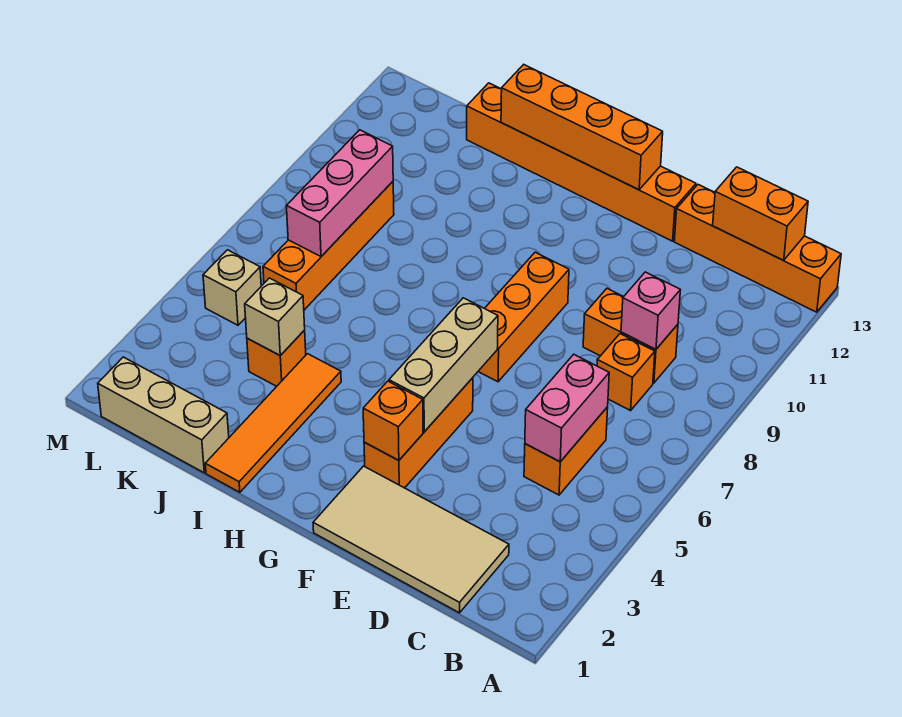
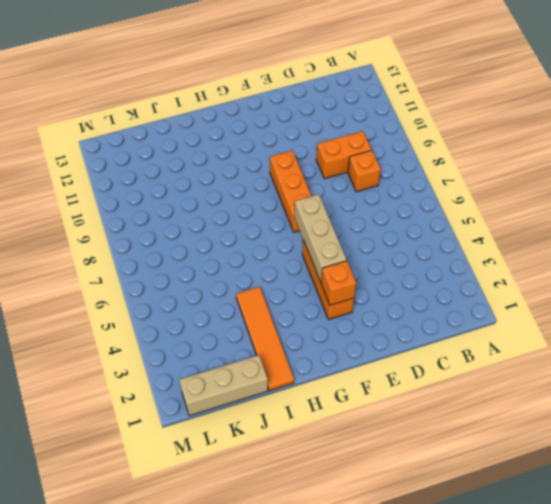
none -> orange 1x4 brick [674,185,841,312]
none -> tan 2x4 tile [313,466,509,613]
none -> orange 1x2 brick [524,407,608,495]

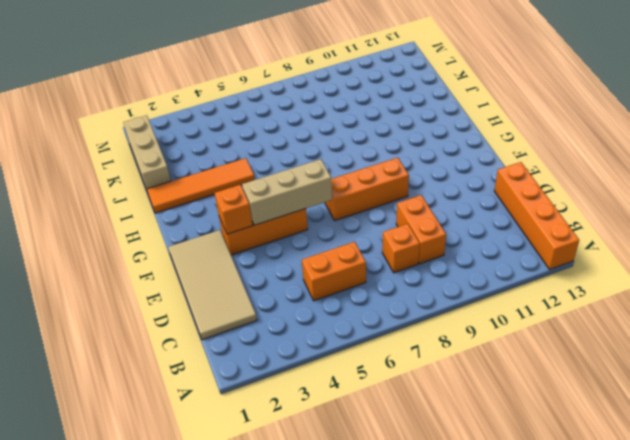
none -> orange 1x6 brick [467,83,696,241]
none -> orange 1x1 brick [247,330,306,386]
none -> orange 1x4 brick [263,182,394,310]

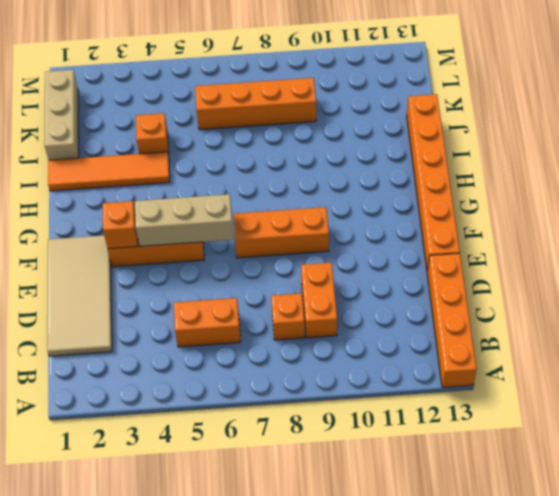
none -> tan 1x1 brick [203,250,261,325]
none -> orange 1x2 brick [713,167,808,260]
none -> pink 1x2 brick [525,354,609,462]

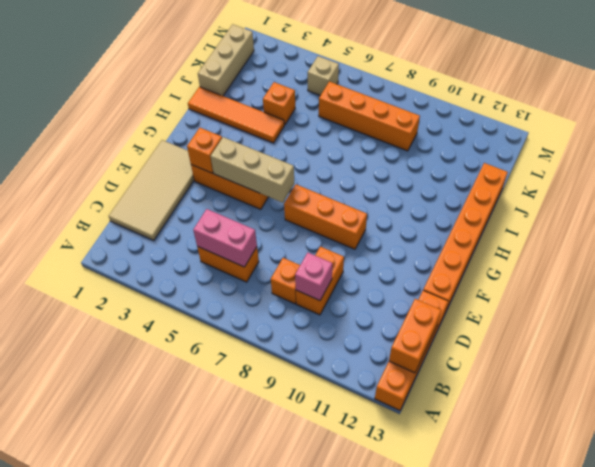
none -> orange 1x4 brick [501,65,663,190]
none -> tan 1x1 brick [245,278,305,356]
none -> pink 1x3 brick [286,130,393,256]

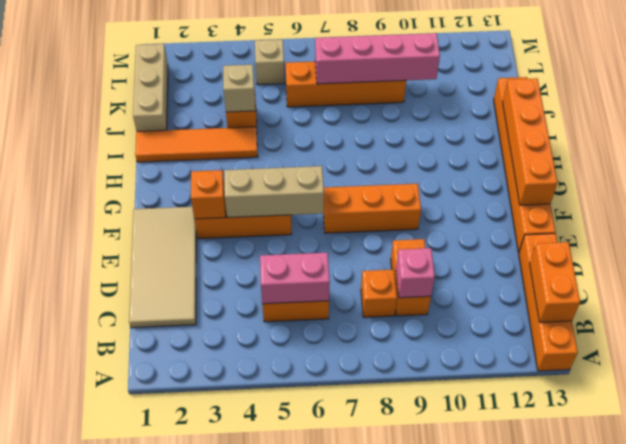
pink 1x4 brick [315,33,440,84] -> pink 1x3 brick [286,130,393,256]

